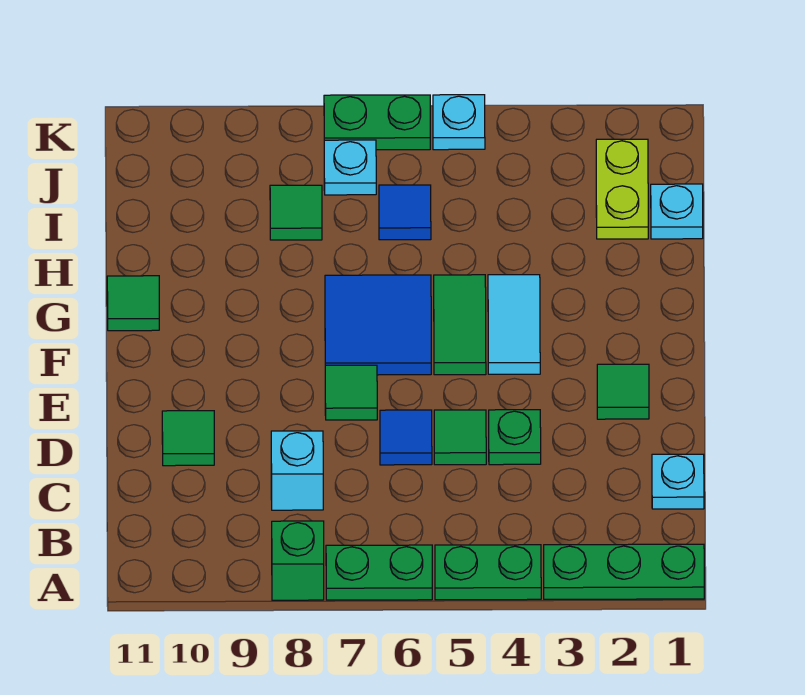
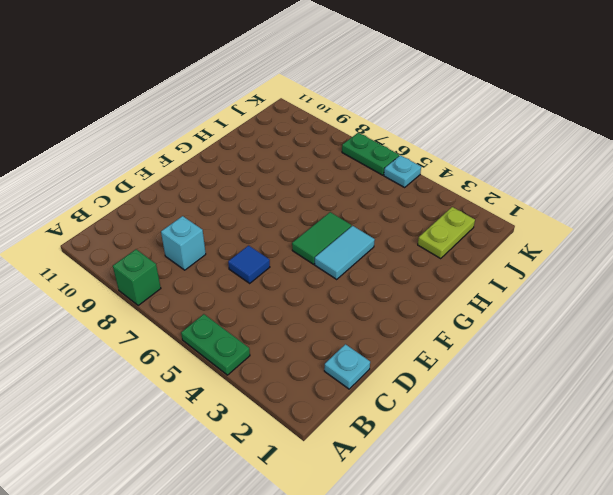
none -> green 1x3 plate [544,544,704,599]
none -> green 1x2 plate [326,545,432,600]
none -> green 1x1 plate [489,410,541,465]

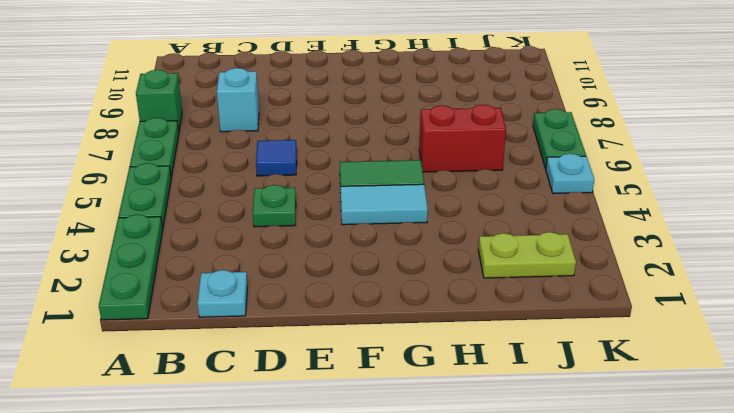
red 1x2 brick [419,105,506,172] -> blue 1x1 tile [379,185,431,240]
none -> green 1x1 tile [434,410,486,465]
none -> green 1x1 tile [162,411,214,466]
none -> green 1x1 tile [597,364,649,419]

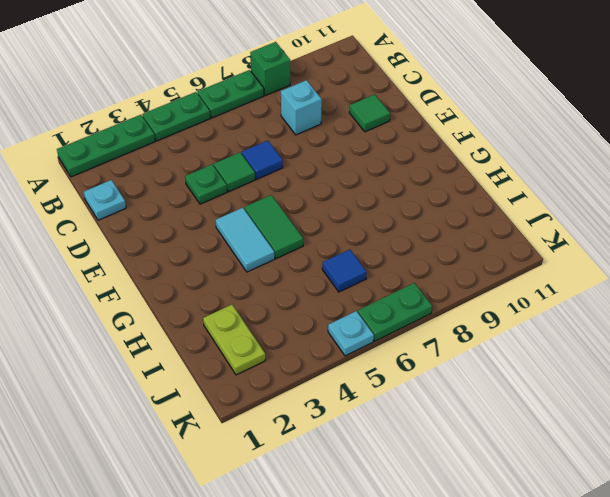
none -> green 1x1 tile [597,364,649,419]
none -> green 1x1 tile [325,365,377,420]
none -> blue 2x2 tile [325,275,431,375]

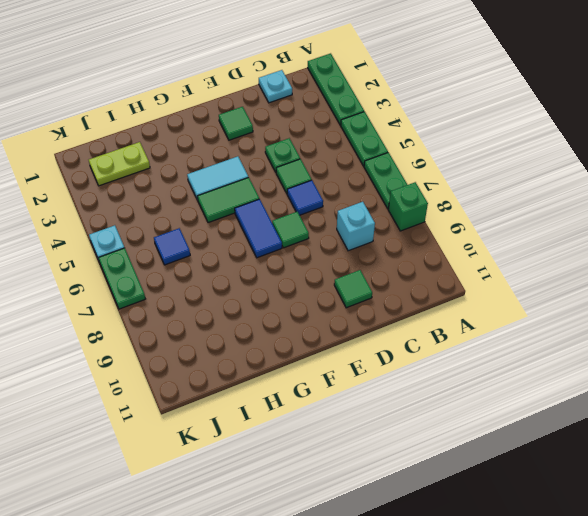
blue 1x2 tile [235,199,282,258] -> blue 2x2 tile [325,275,431,375]
none -> green 1x1 tile [107,276,159,331]
none -> cyan 1x1 plate [651,184,703,239]
none -> green 1x1 tile [270,185,322,240]

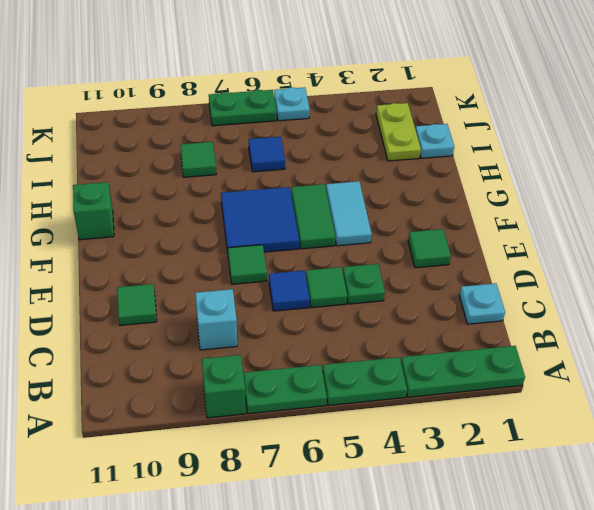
green 1x1 brick [73,182,114,240] -> green 1x1 tile [107,276,159,331]
none -> cyan 1x1 plate [324,140,376,195]

